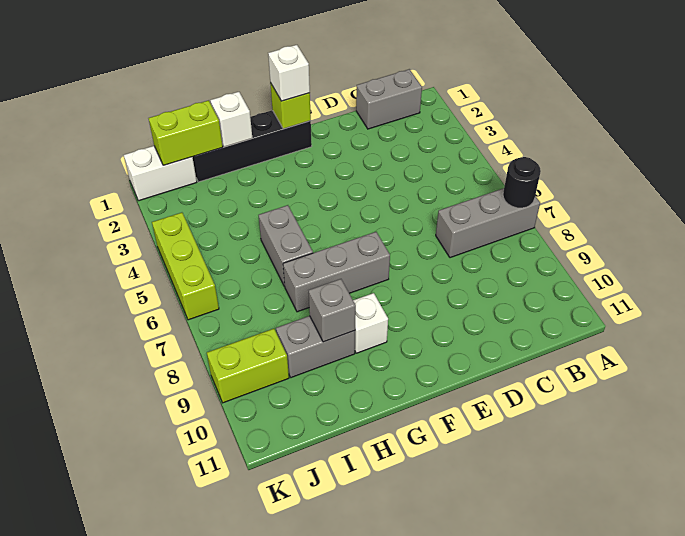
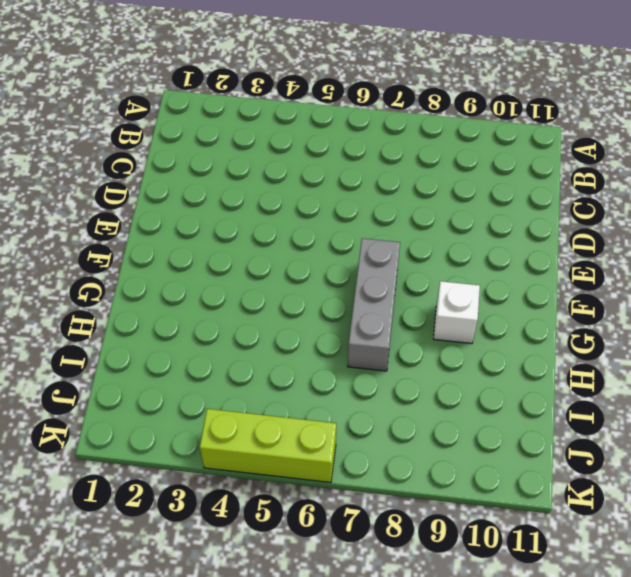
none -> grey 1x3 brick [436,188,540,258]
none -> grey 1x2 brick [356,69,422,129]
none -> black 1x4 brick [193,110,312,182]

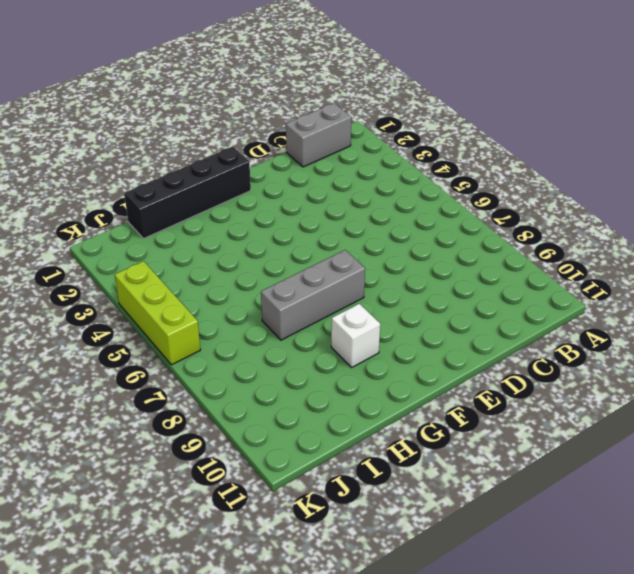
none -> grey 1x3 brick [436,188,540,258]
none -> grey 1x2 brick [259,205,313,286]
none -> grey 1x2 brick [276,316,355,378]

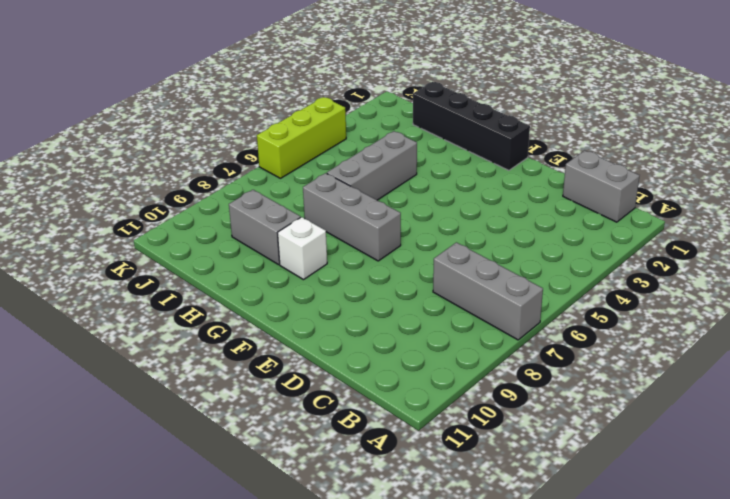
grey 1x3 brick [327,131,417,200] -> grey 1x2 brick [259,205,313,286]
none -> white 1x2 brick [124,146,197,201]
none -> lime 1x2 brick [207,329,289,403]
none -> black 1x1 round brick [503,157,541,208]

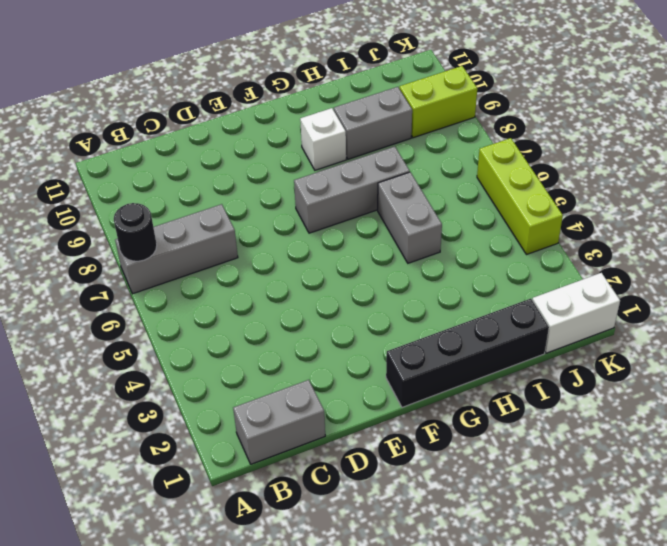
none -> lime 1x1 brick [270,83,311,129]
none -> white 1x1 brick [210,92,252,147]
none -> grey 1x1 brick [309,279,356,342]

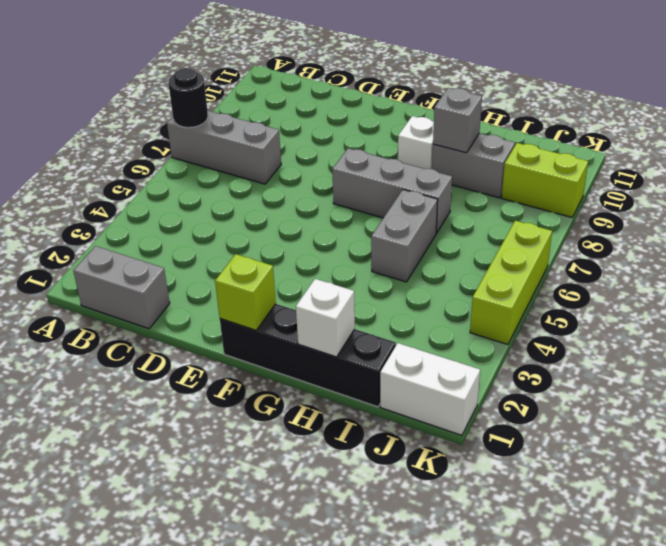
none -> lime 1x2 brick [148,100,223,165]
none -> white 1x1 brick [268,45,310,101]

